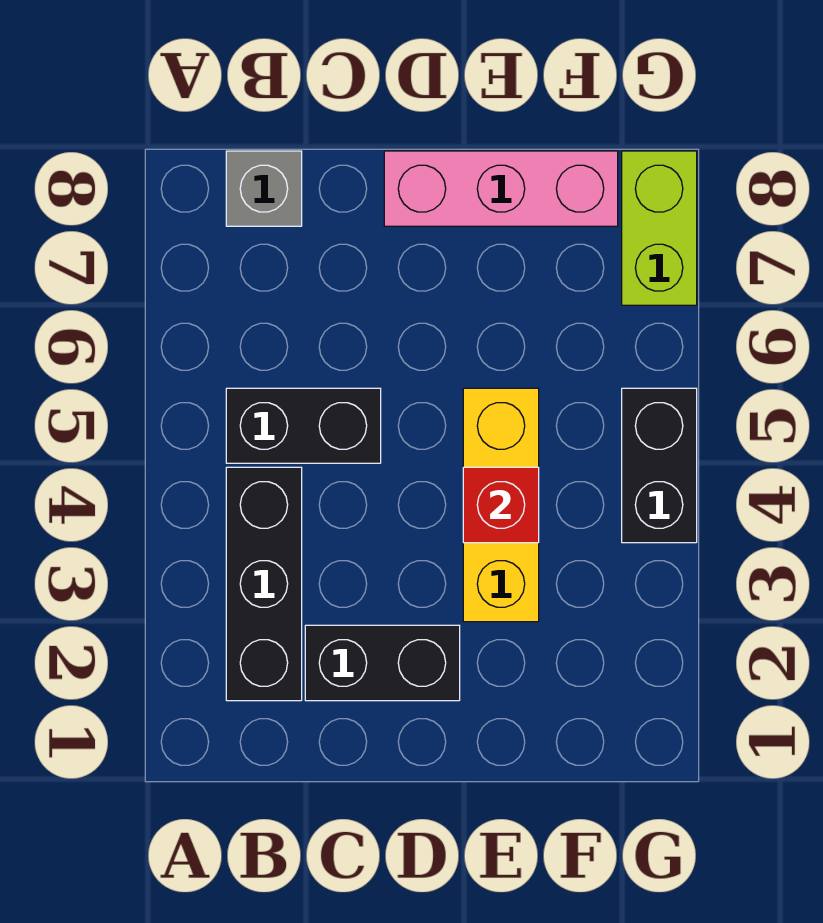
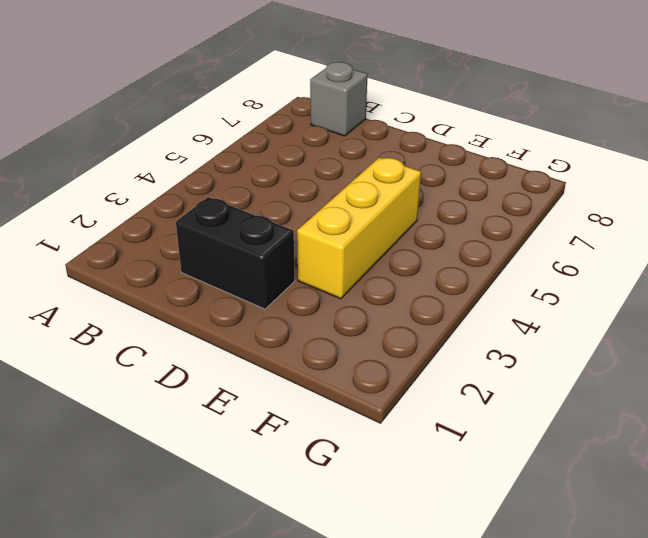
none -> black 1x3 brick [226,467,302,701]
none -> black 1x2 brick [226,388,381,463]

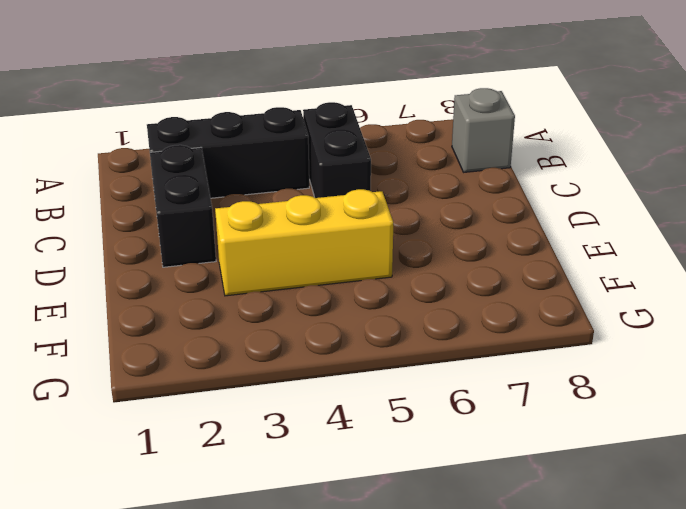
none -> pink 1x3 brick [384,151,618,226]
none -> black 1x2 brick [622,388,697,543]

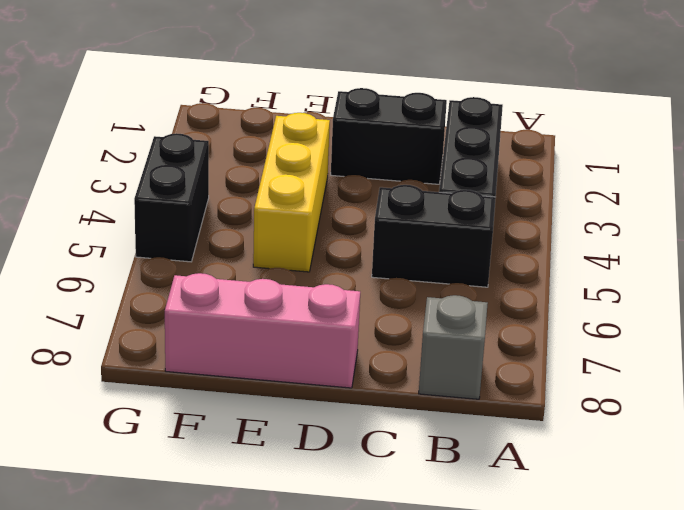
none -> lime 1x2 brick [622,151,697,305]
none -> red 1x1 brick [463,467,539,543]

